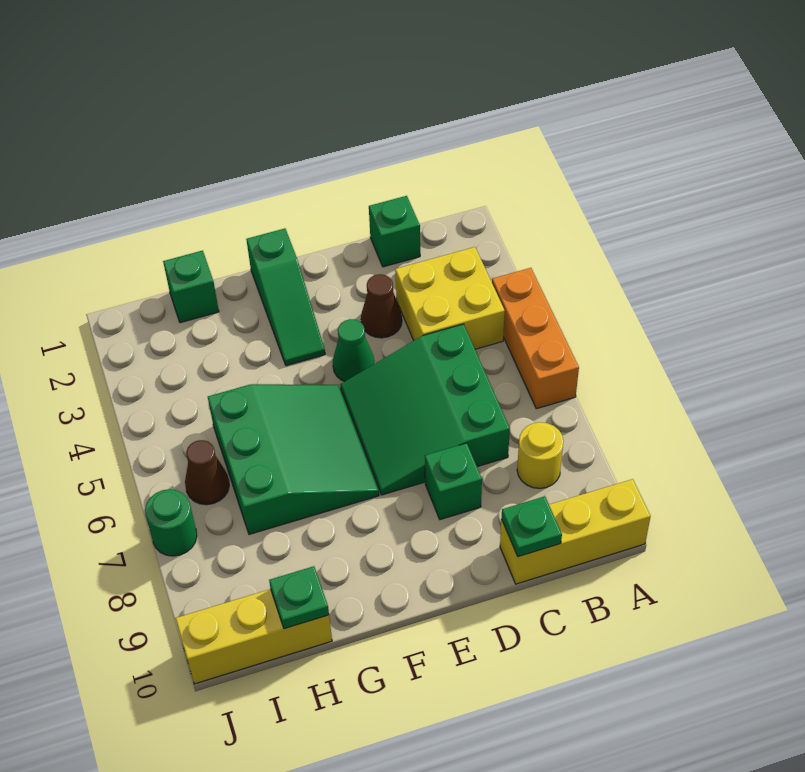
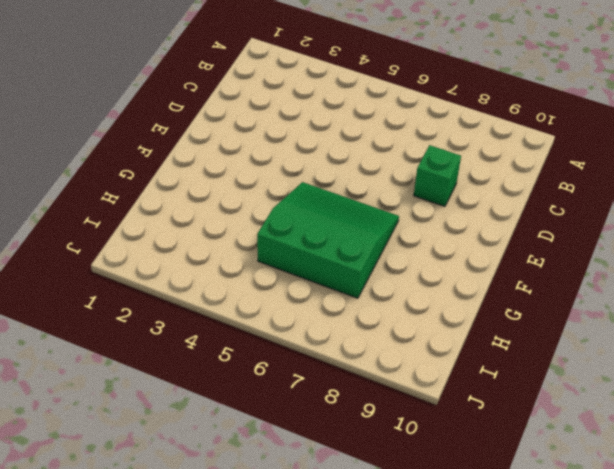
none -> orange 1x3 brick [492,268,579,409]
none -> yellow 1x3 brick [500,479,651,584]
none -> yellow 2x2 brick [395,247,505,349]

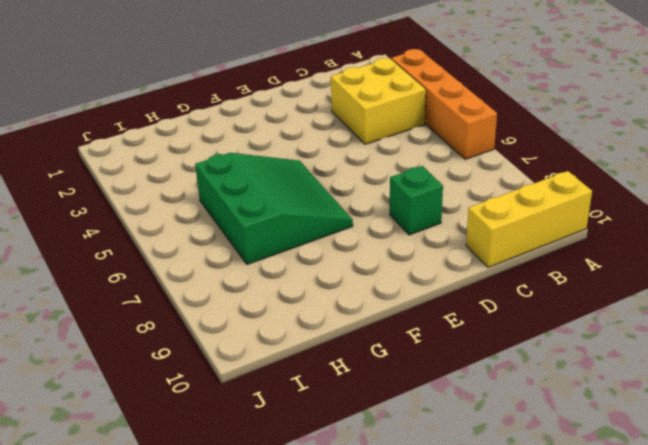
orange 1x4 brick [391,49,497,159] -> orange 1x3 brick [492,268,579,409]
none -> yellow 1x1 round brick [517,422,564,488]
none -> green 1x1 brick [369,196,420,267]
none -> green 3x3 slope [340,324,510,495]

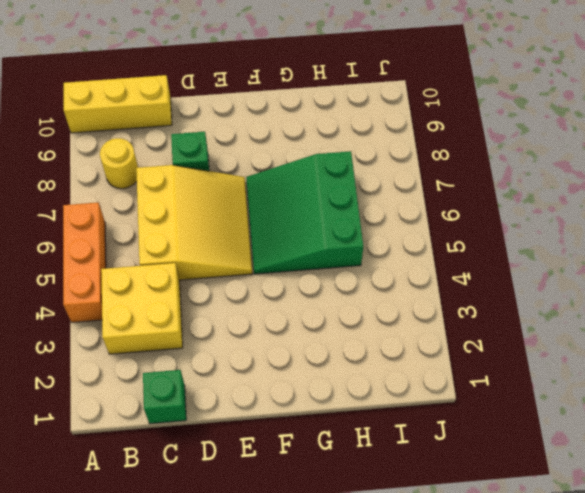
yellow 3x3 slope [136,165,252,280] -> green 3x3 slope [340,324,510,495]
none -> brown 1x1 cone [361,274,402,338]
none -> green 1x1 cone [333,319,374,382]
none -> green 1x3 slope [246,228,325,366]

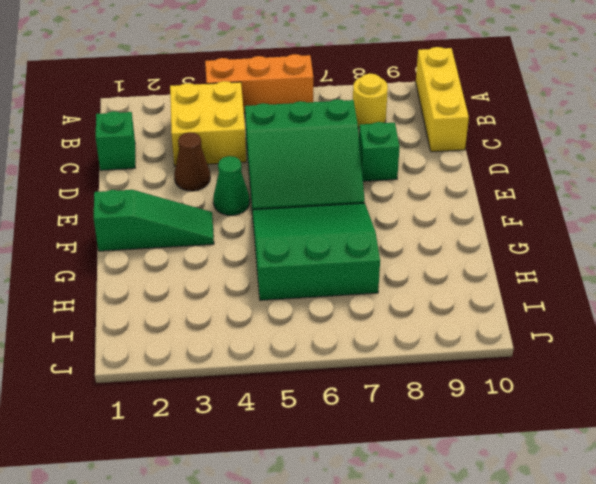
none -> green 1x1 brick [163,251,219,323]
none -> yellow 1x3 brick [175,589,332,684]
none -> brown 1x1 cone [185,440,229,505]

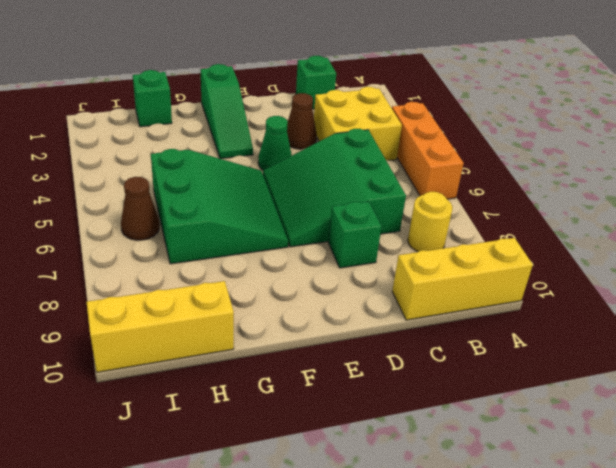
none -> green 1x1 round brick [145,489,197,556]
none -> green 1x1 plate [502,496,562,557]
none -> green 1x1 plate [269,566,329,629]

